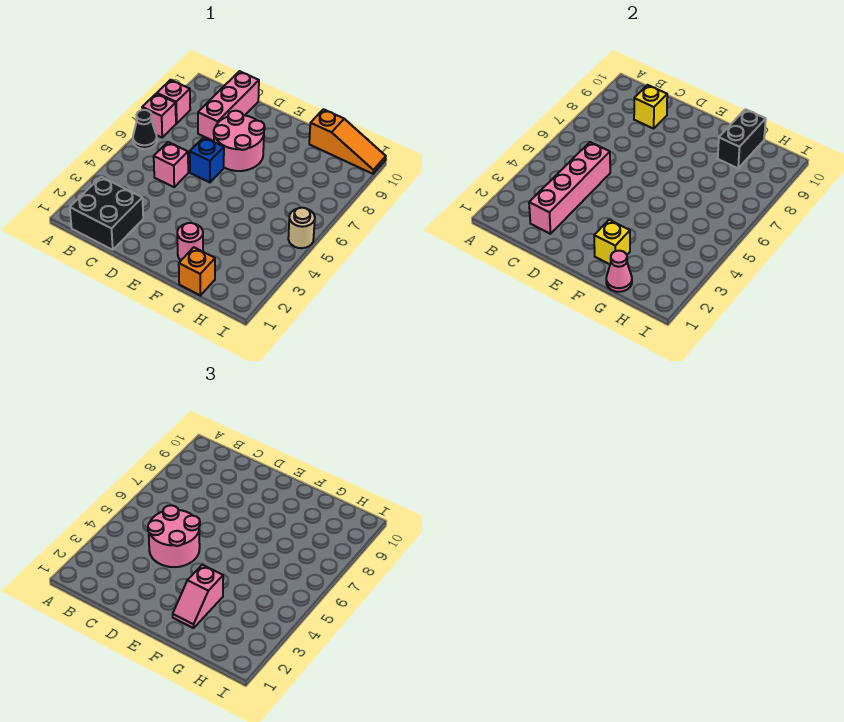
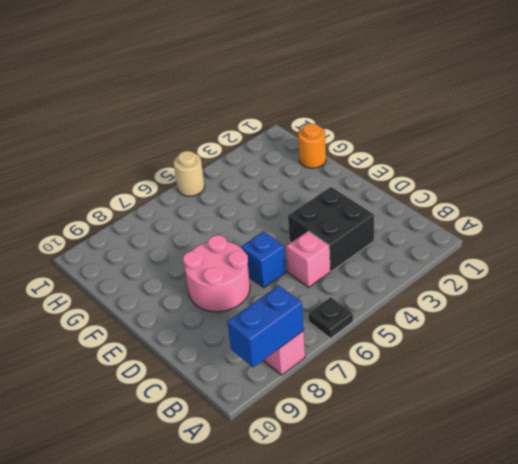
black 1x1 plate [308,297,353,338] -> black 1x1 cone [133,110,157,149]
blue 1x2 brick [227,286,304,367] -> none
black 2x2 brick [288,187,374,271] -> black 2x2 brick moved to [70,177,143,250]
orange 1x1 round brick [298,124,326,168] -> orange 1x1 brick [179,247,215,295]
none -> pink 1x1 brick [142,94,176,137]
none -> pink 1x3 brick [198,71,259,141]
none -> pink 1x1 round brick [177,223,203,260]

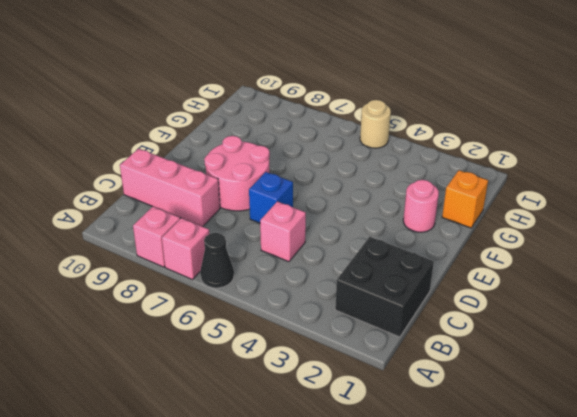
none -> orange 1x3 slope [309,109,386,174]
none -> pink 1x4 brick [529,142,610,234]
none -> yellow 1x1 brick [634,85,667,129]

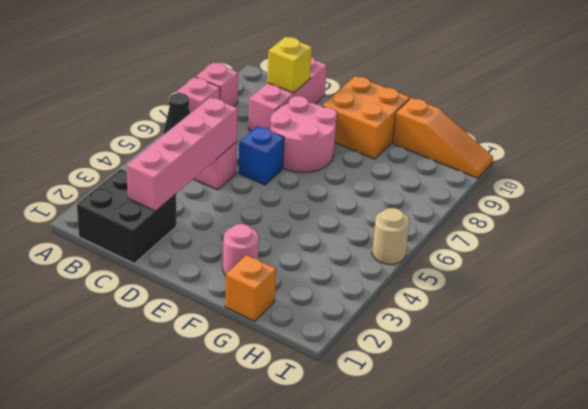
orange 2x2 brick [322,76,410,159] -> none
none -> yellow 1x1 brick [594,220,630,264]
none -> pink 1x1 cone [606,251,632,292]
none -> black 1x2 brick [718,109,766,168]

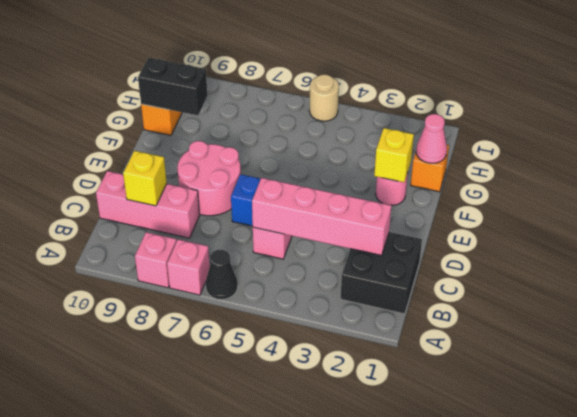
none -> pink 2x2 round brick [148,505,200,567]
none -> pink 1x2 slope [173,565,223,628]

